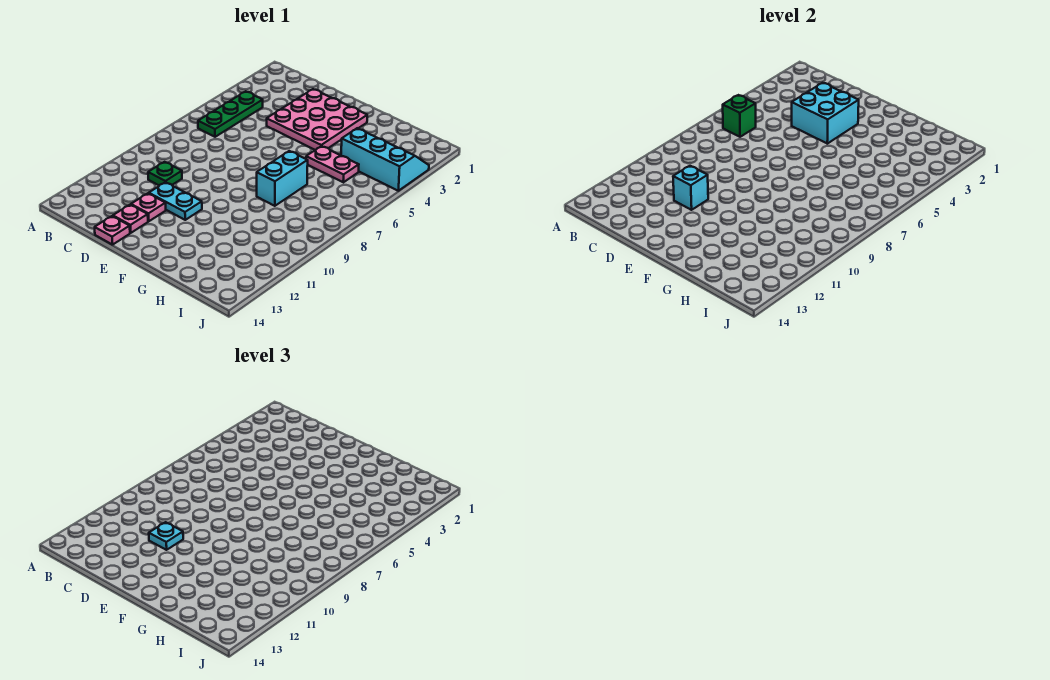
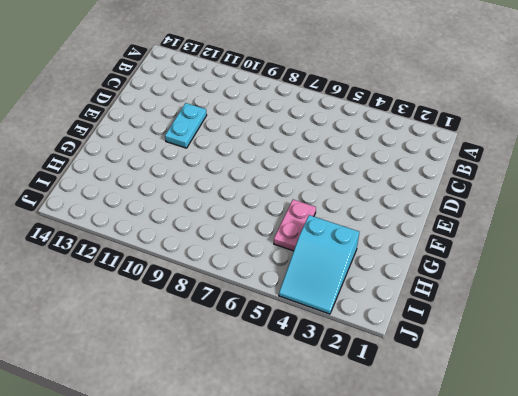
cyan 2x3 slope [279,215,359,314] -> cyan 2x3 slope turned to [341,128,429,191]
none -> green 1x3 plate [198,91,263,137]
none -> green 1x1 plate [148,162,182,185]
none -> pink 3x3 plate [267,89,367,150]

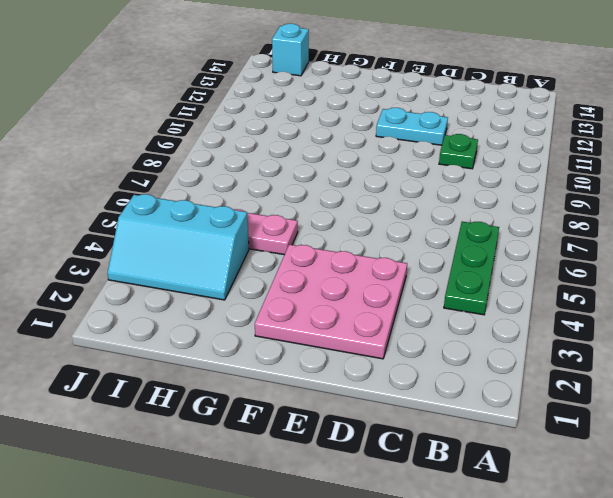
cyan 1x1 brick [272,24,309,76] -> cyan 1x1 brick moved to [673,166,708,210]
none -> pink 1x1 plate [131,193,166,221]
none -> pink 1x1 plate [113,205,148,233]
none -> pink 1x1 plate [95,216,130,245]

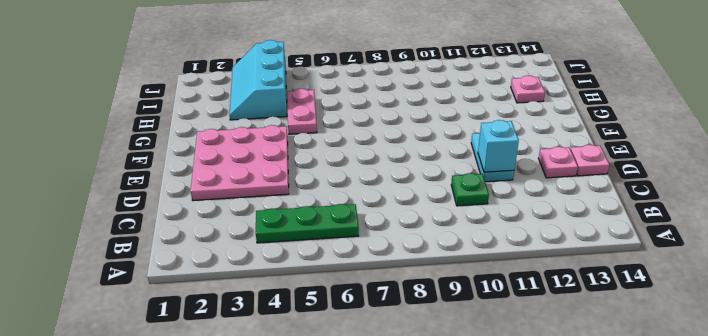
pink 1x1 plate [511,76,545,103] -> pink 1x1 plate moved to [131,193,166,221]
none -> cyan 1x2 brick [257,151,308,206]
none -> green 1x1 brick [723,95,756,137]
none -> cyan 2x2 brick [792,83,859,144]

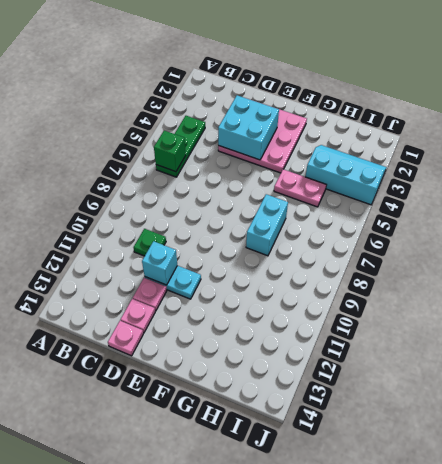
none -> cyan 1x1 plate [149,522,183,550]

